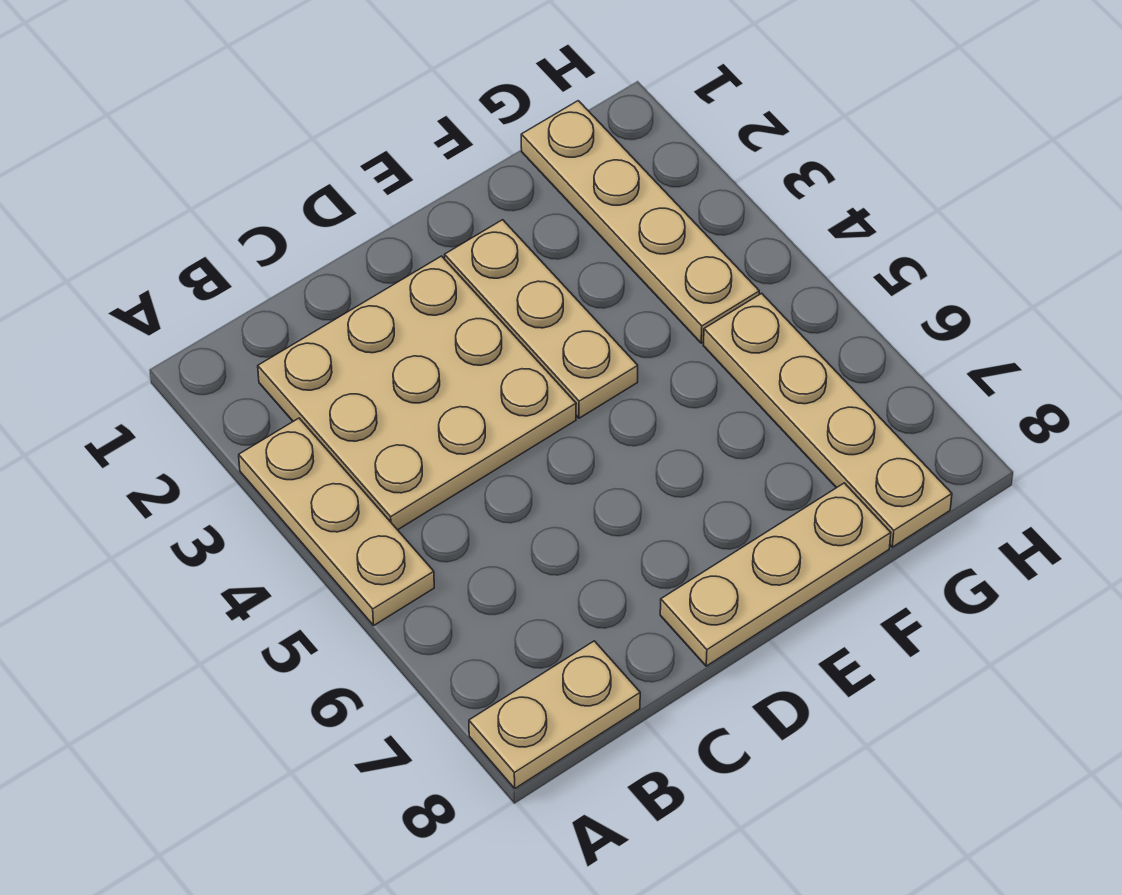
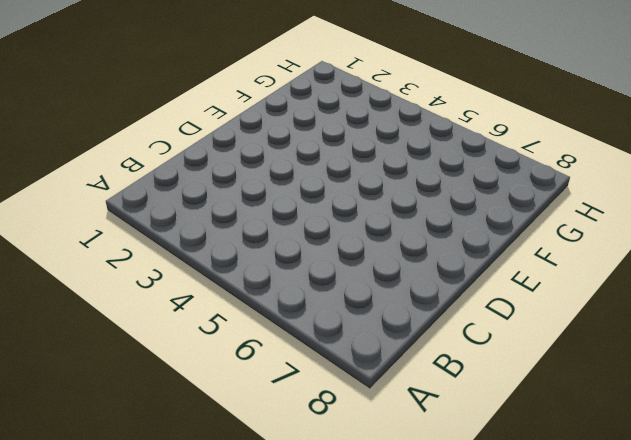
none -> tan 1x3 plate [239,418,434,625]
none -> tan 1x2 plate [469,641,640,788]

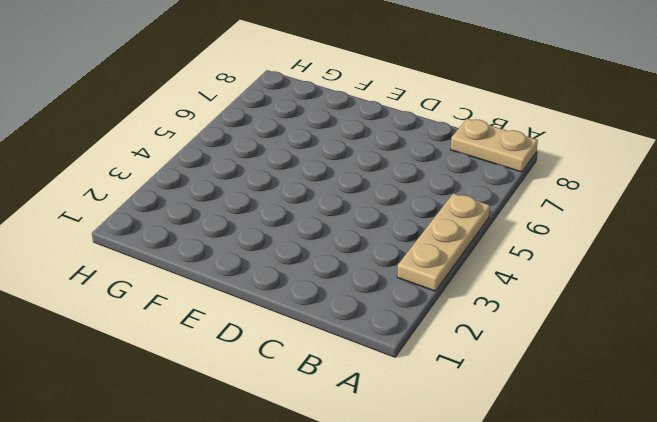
none -> tan 3x3 plate [258,256,576,530]
none -> tan 1x3 plate [660,483,891,666]

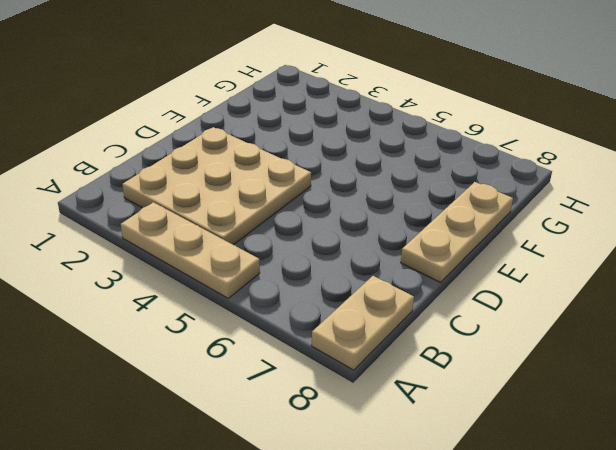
none -> tan 1x3 plate [445,220,638,418]
none -> tan 1x4 plate [521,101,759,343]

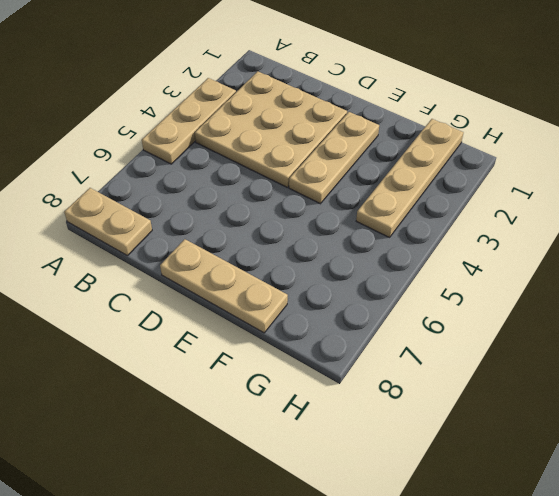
none -> tan 1x4 plate [703,293,952,547]

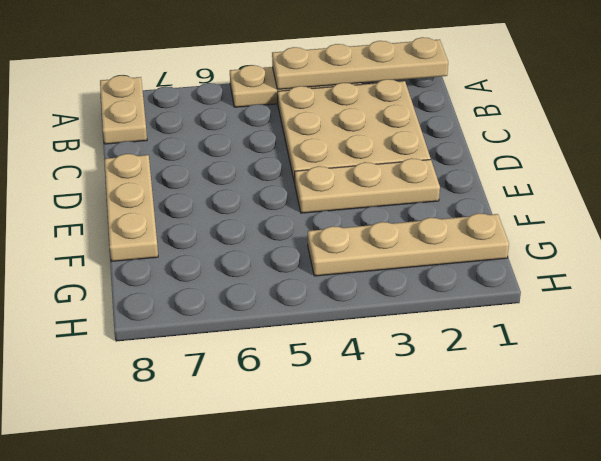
tan 1x4 plate [272,37,448,89] -> tan 1x4 plate moved to [703,293,952,547]

